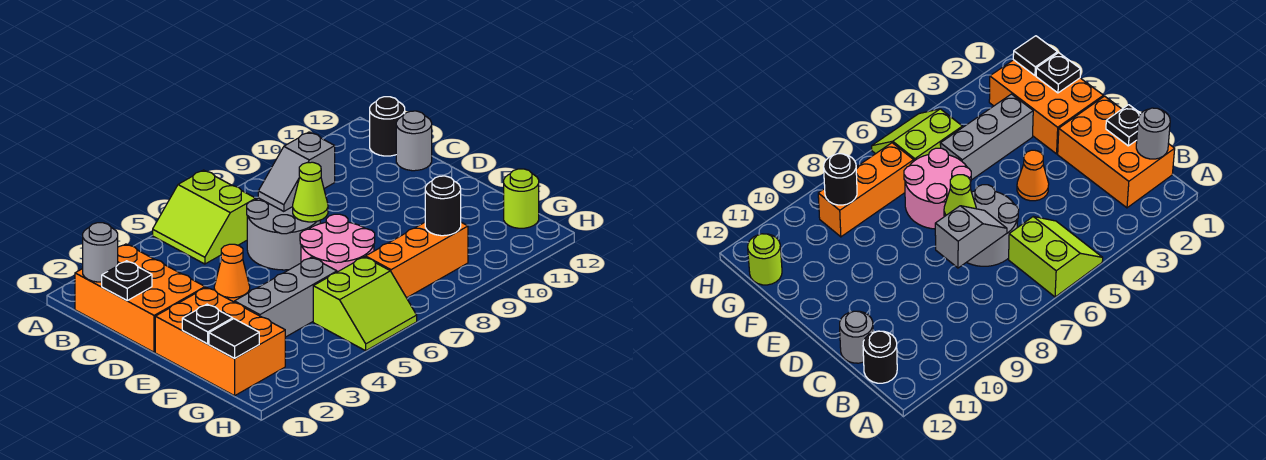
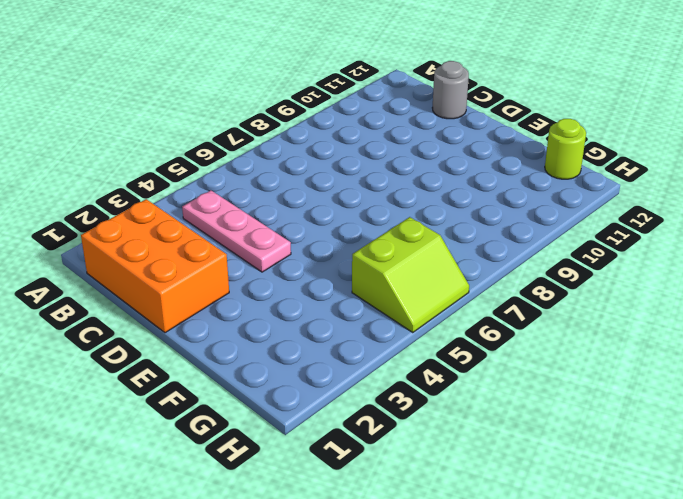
pink 1x3 plate [182,190,291,272] -> orange 1x1 cone [214,244,250,302]
none -> lime 2x2 slope [153,170,256,264]
none -> black 1x1 round brick [370,97,405,156]
none -> grey 2x2 round brick [247,198,320,270]

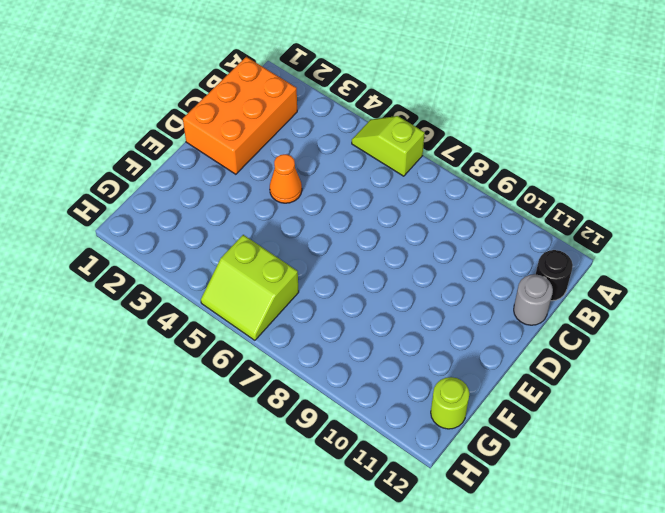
lime 1x2 slope [352,116,425,176] -> lime 2x2 slope [153,170,256,264]
none -> grey 2x2 round brick [247,198,320,270]
none -> orange 2x3 brick [155,287,285,396]
none -> pink 2x2 round brick [300,214,375,272]

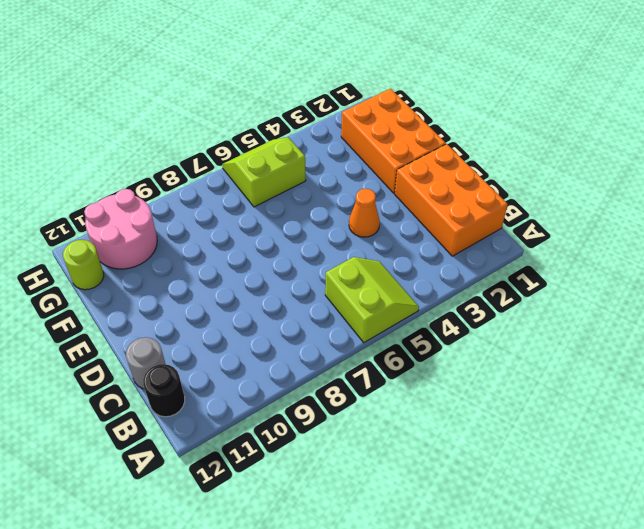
pink 2x2 round brick [84,189,157,269] -> pink 2x2 round brick moved to [300,214,375,272]
none -> grey 2x2 round brick [247,198,320,270]
none -> grey 1x3 brick [234,257,337,337]
none -> orange 1x3 brick [366,222,468,298]

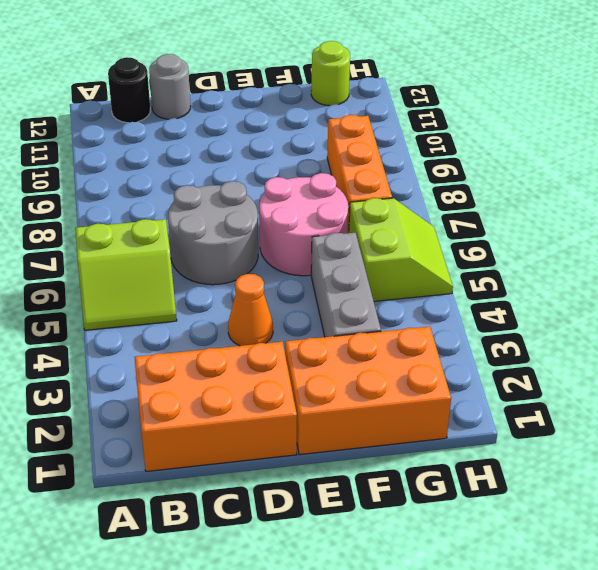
none -> grey 1x1 round brick [83,223,118,282]
none -> black 1x1 plate [102,261,152,300]
none -> grey 1x2 slope [258,132,335,211]

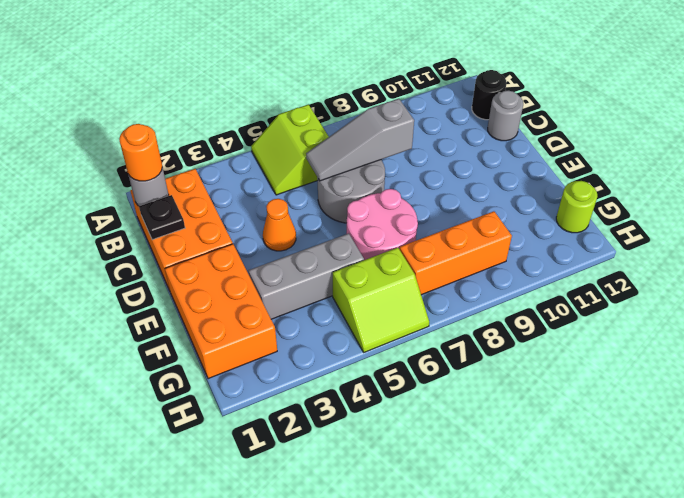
orange 1x1 round brick [119,124,162,181] -> none
grey 1x3 slope [306,99,414,181] -> grey 1x2 slope [258,132,335,211]
none -> lime 1x1 cone [293,162,328,222]
none -> black 1x1 plate [182,304,233,344]
none -> black 1x1 tile [209,319,259,358]

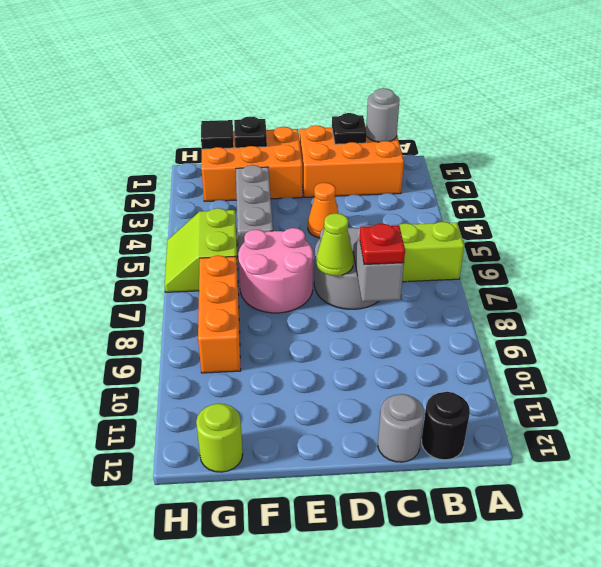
red 1x1 plate [359,224,405,265] -> none
none -> black 1x1 round brick [425,176,461,236]

